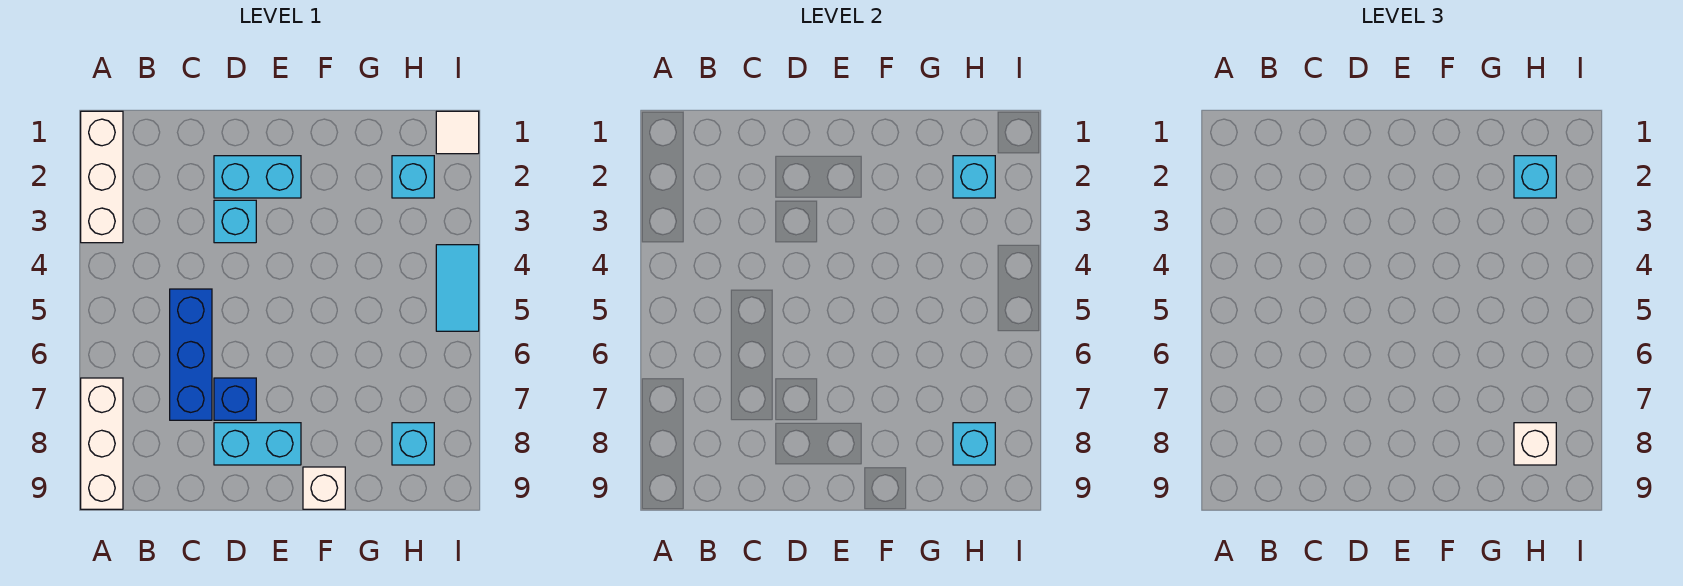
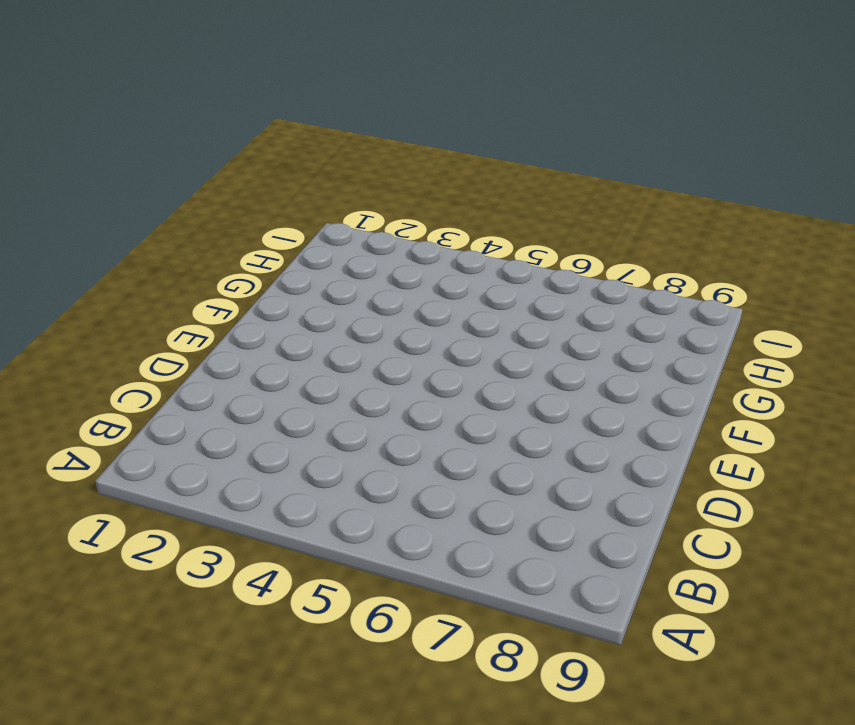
none -> white 1x3 brick [81,111,123,243]
none -> white 1x3 brick [81,378,123,509]
none -> blue 1x3 brick [170,289,212,420]

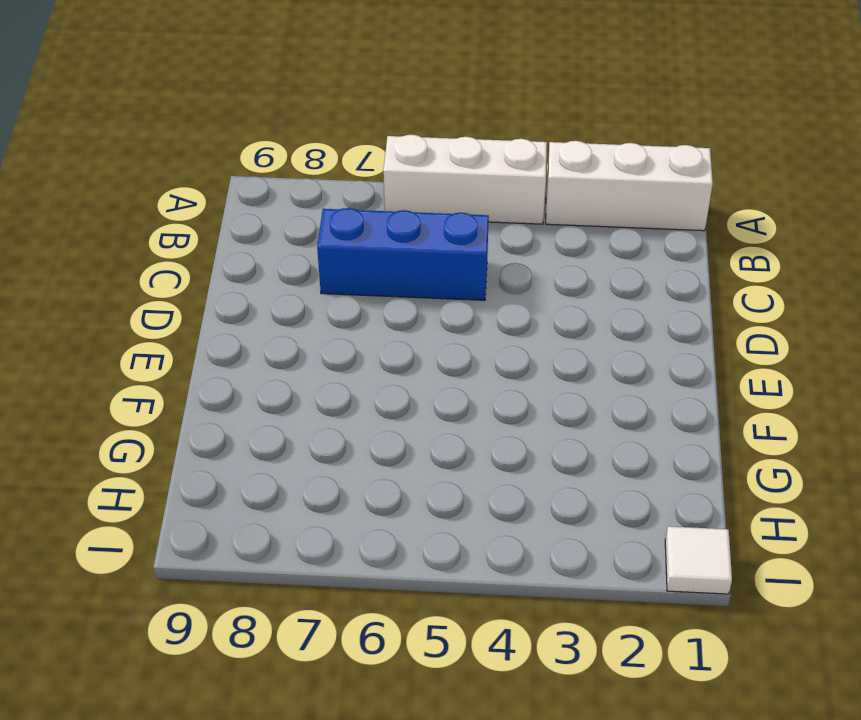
white 1x3 brick [383,135,547,224] -> white 1x3 brick moved to [81,378,123,509]
none -> cyan 1x2 brick [214,156,301,198]
none -> cyan 1x1 brick [214,200,256,243]
none -> blue 1x1 brick [214,378,256,420]

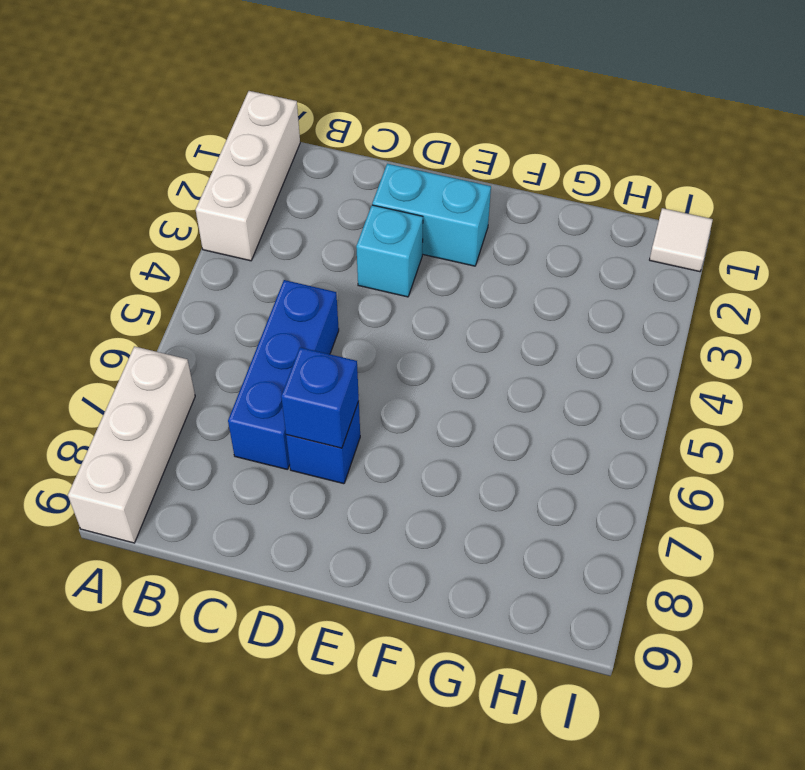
blue 1x1 brick [281,347,359,448] -> none
none -> cyan 1x2 brick [214,423,301,465]
none -> white 1x1 brick [303,467,345,509]
none -> cyan 1x1 brick [392,156,434,198]

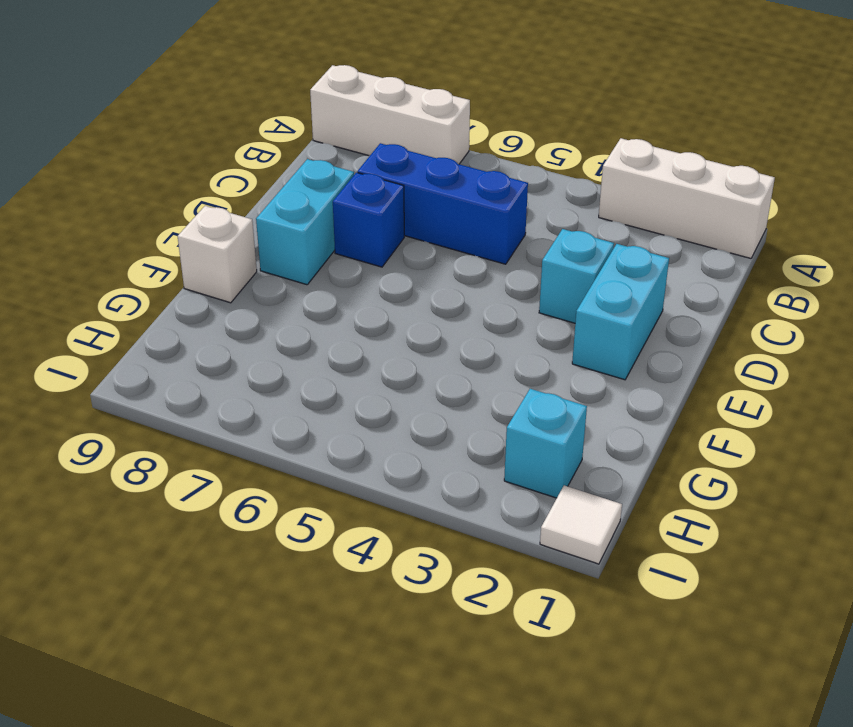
none -> cyan 1x1 brick [392,423,434,465]
none -> cyan 1x2 tile [436,245,479,331]
none -> cyan 1x1 brick [953,156,995,198]

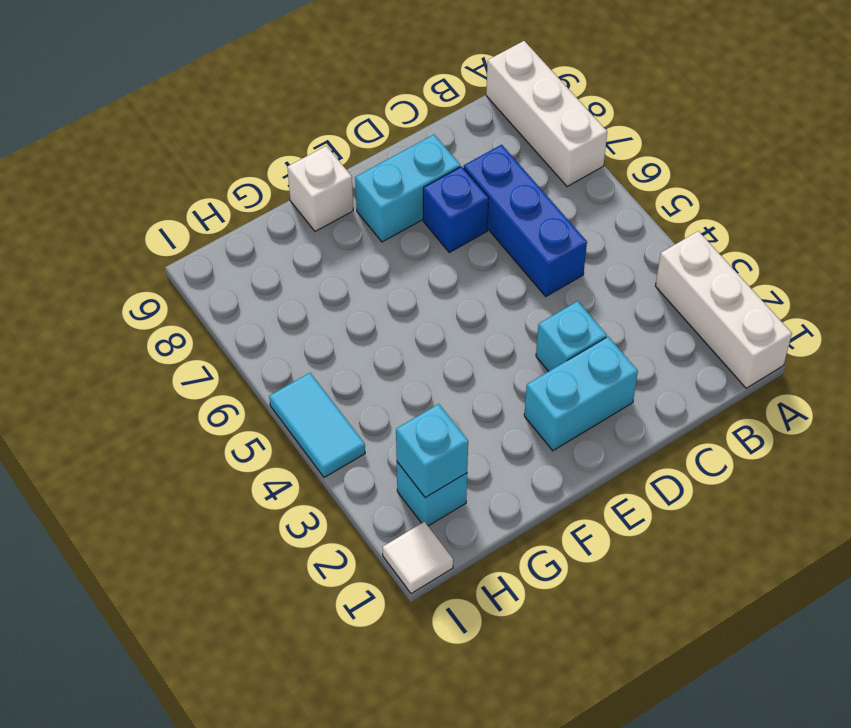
none -> cyan 1x1 brick [392,423,434,465]
none -> cyan 1x1 brick [953,423,995,465]
none -> cyan 1x1 brick [1514,156,1556,198]

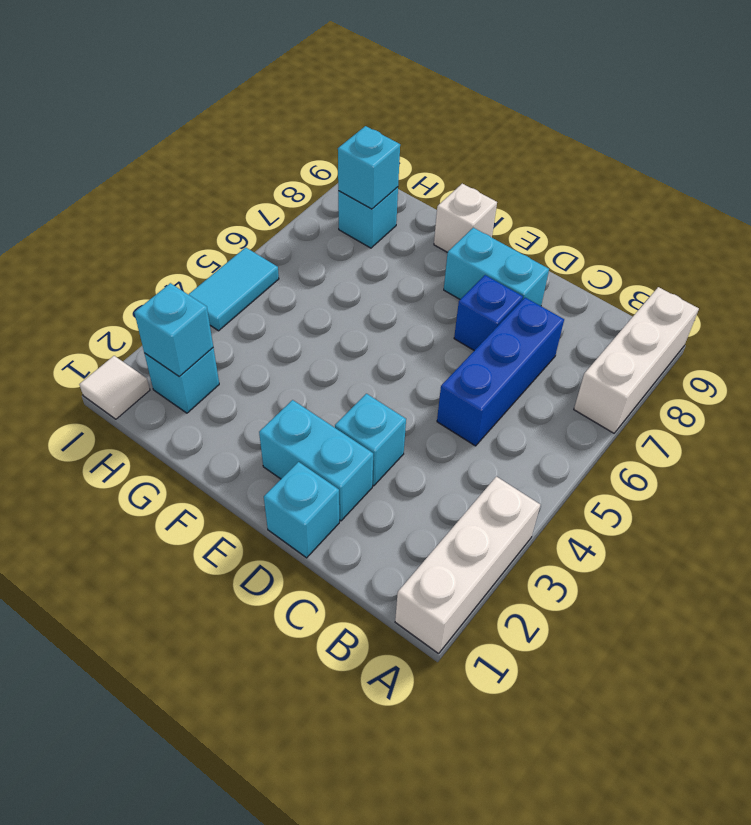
cyan 1x1 brick [264,462,339,558] -> cyan 1x1 brick moved to [1514,156,1556,198]
none -> white 1x1 brick [1514,423,1556,465]

